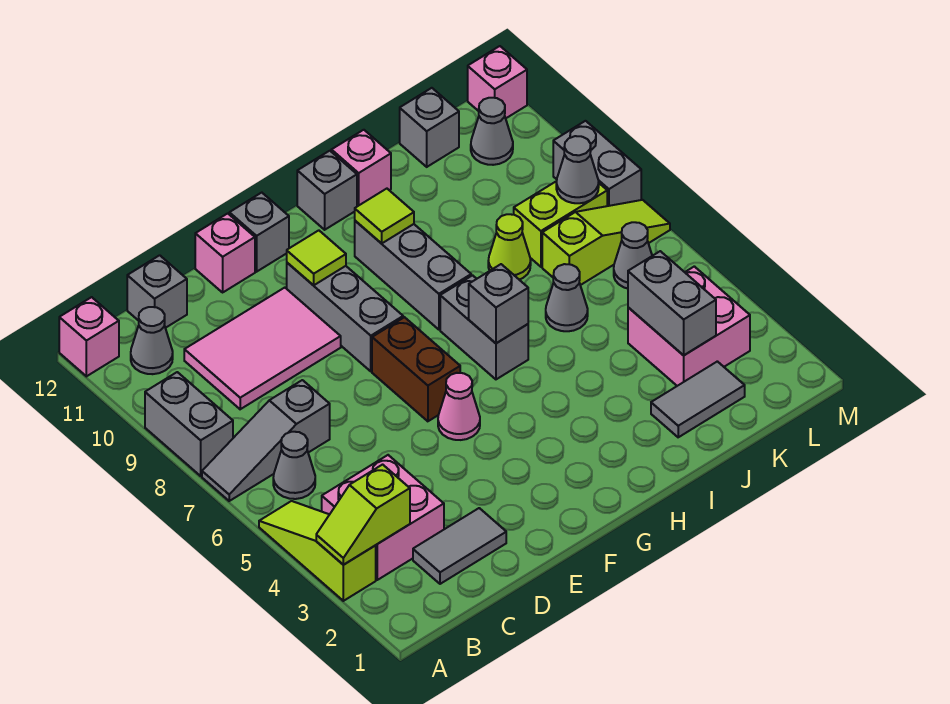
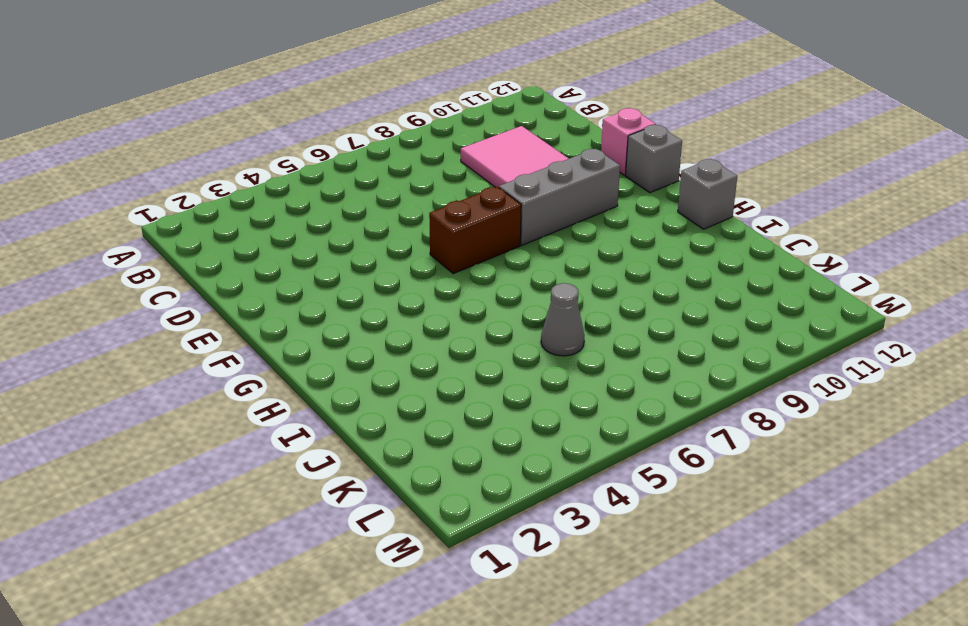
none -> lime 1x3 slope [259,501,376,601]
none -> grey 1x3 slope [202,380,330,501]
none -> grey 1x2 brick [145,372,233,476]
none -> pink 1x1 brick [59,297,119,376]

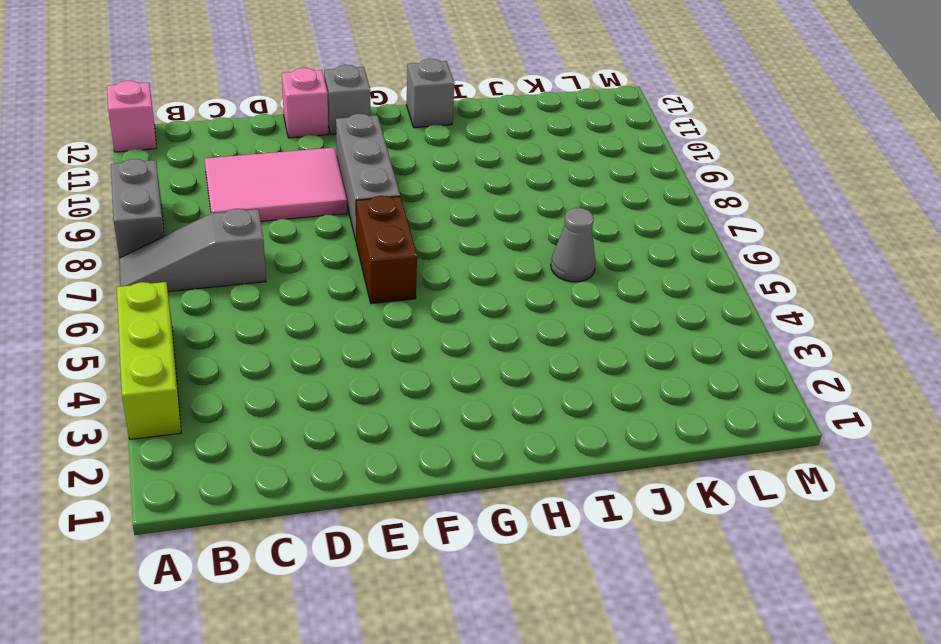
lime 1x3 brick [117,282,181,439] -> lime 1x3 slope [259,501,376,601]
none -> pink 2x2 brick [322,455,444,580]
none -> grey 1x1 cone [273,432,315,499]
none -> grey 1x1 cone [131,307,173,374]
none -> grey 1x2 tile [413,508,506,584]

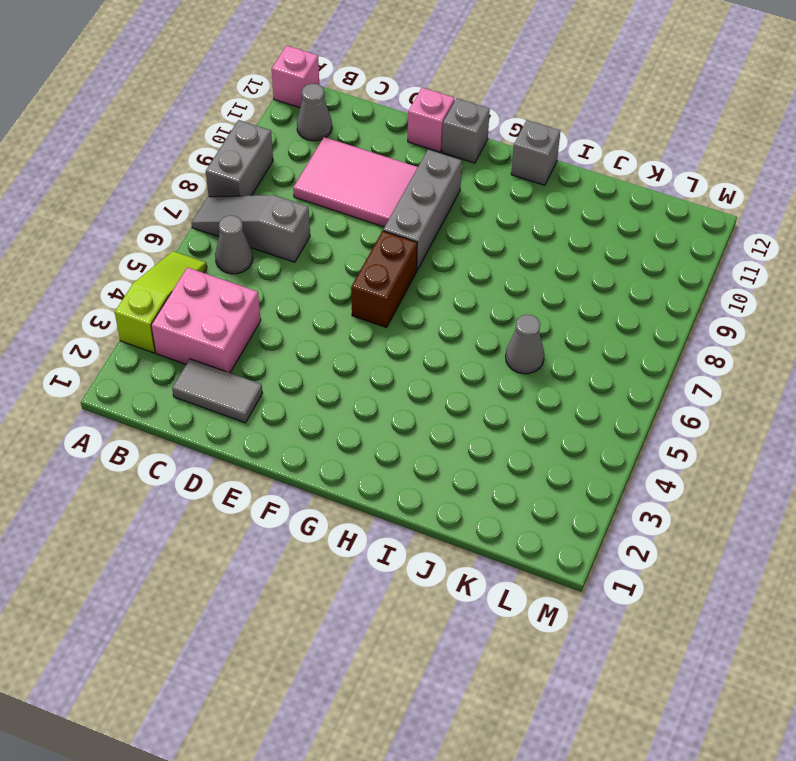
none -> grey 1x1 brick [127,255,187,328]
none -> pink 1x1 cone [438,373,480,440]
none -> grey 1x2 brick [440,275,528,379]
none -> grey 1x3 brick [355,221,471,330]

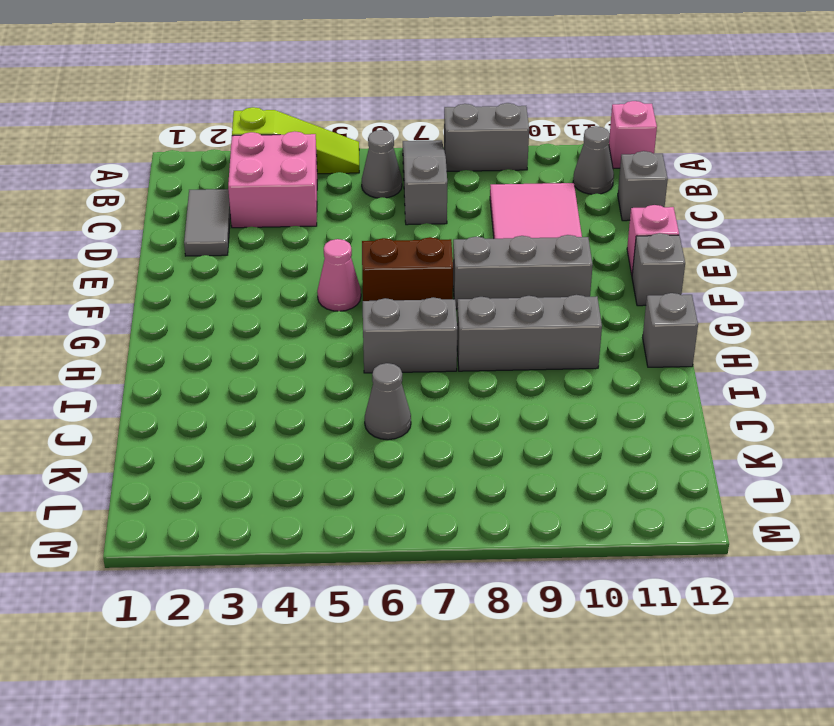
none -> pink 1x1 brick [331,130,391,206]
none -> grey 1x2 tile [651,361,745,437]
none -> lime 1x1 cone [488,214,531,280]
none -> pink 2x2 brick [628,266,750,386]

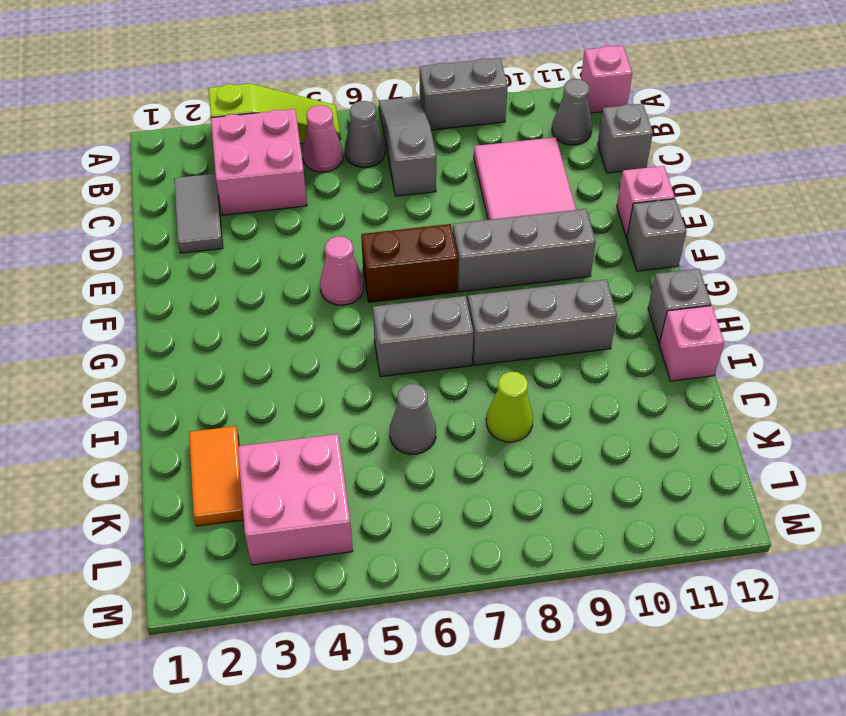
pink 1x1 cone [303,105,343,172] -> none
orange 1x2 tile [189,426,244,526] -> grey 1x2 tile [651,361,745,437]
none -> lime 1x3 slope [542,200,670,285]
none -> lime 1x2 brick [514,181,607,267]
none -> grey 1x1 brick [400,88,459,167]
none -> grey 1x1 cone [614,222,652,289]

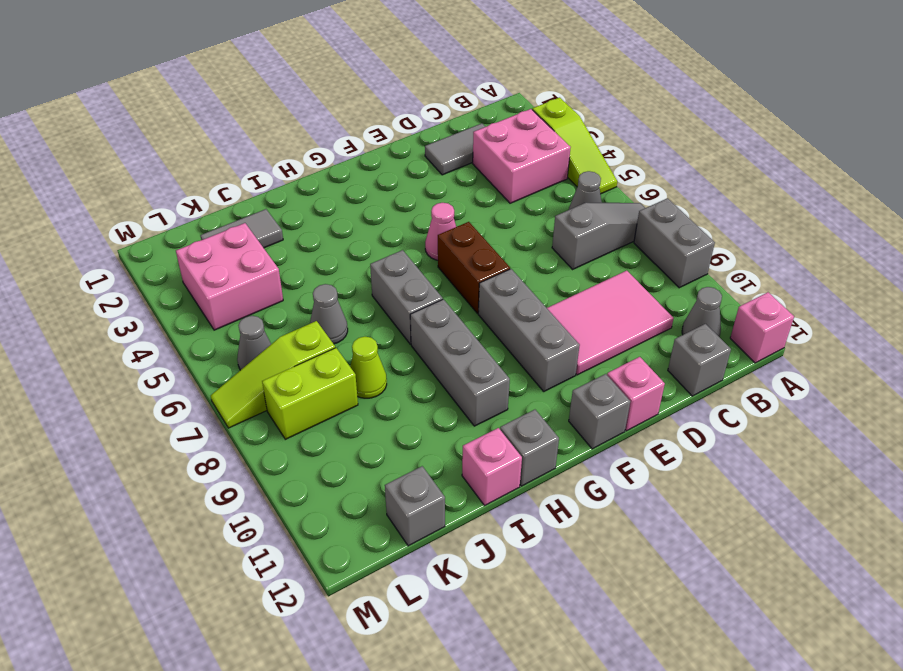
none -> grey 1x1 cone [471,98,513,165]
none -> grey 1x2 brick [553,121,641,206]
none -> pink 1x1 brick [468,46,527,118]
none -> lime 1x2 slope [316,465,410,565]

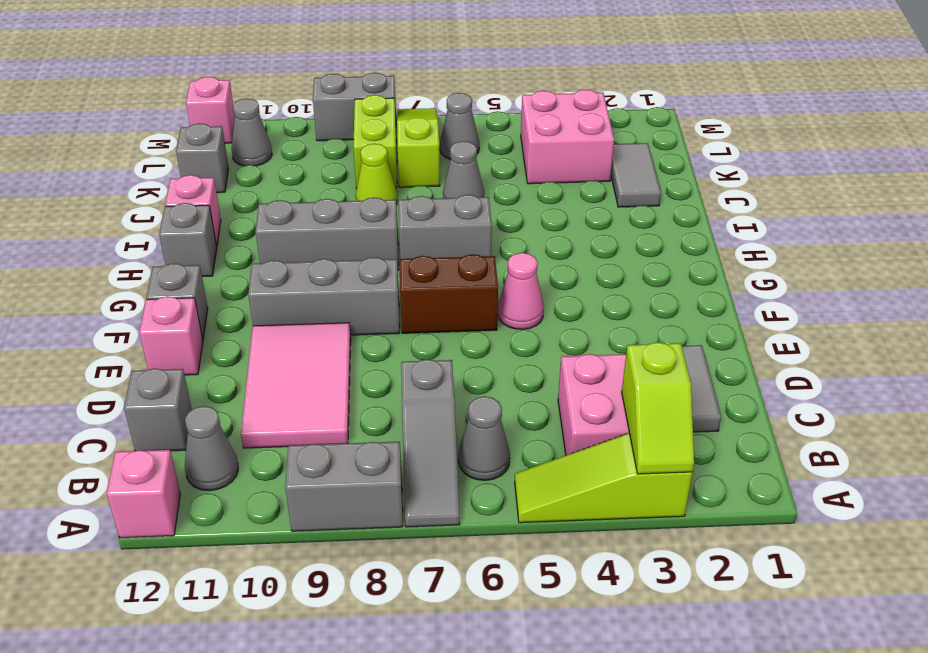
none -> lime 1x1 tile [287,230,346,285]
none -> grey 1x1 brick [469,264,528,343]
none -> lime 1x1 tile [355,189,414,243]
none -> grey 1x2 brick [628,251,716,355]

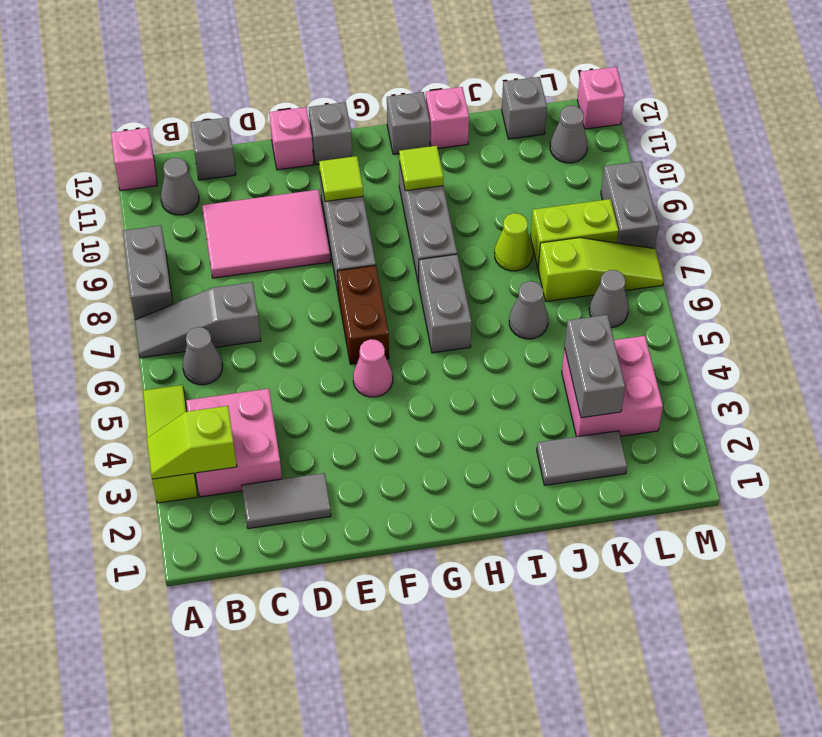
none -> grey 1x1 brick [469,264,528,343]
none -> grey 1x1 cone [556,136,599,203]

